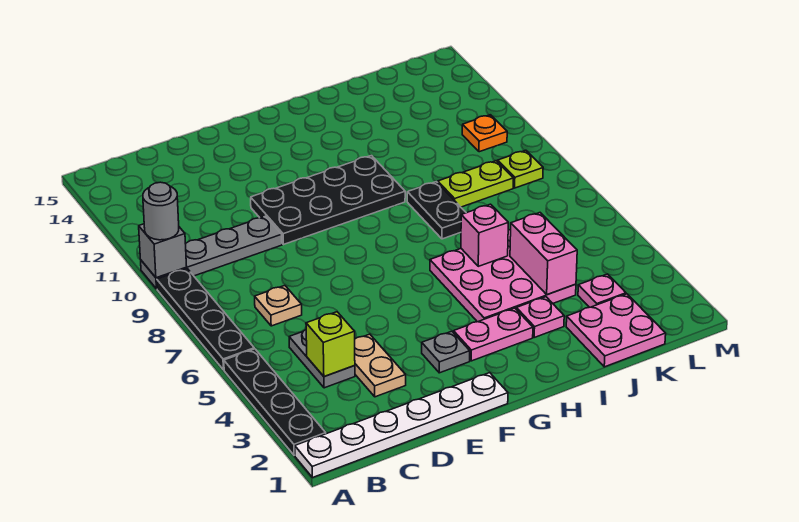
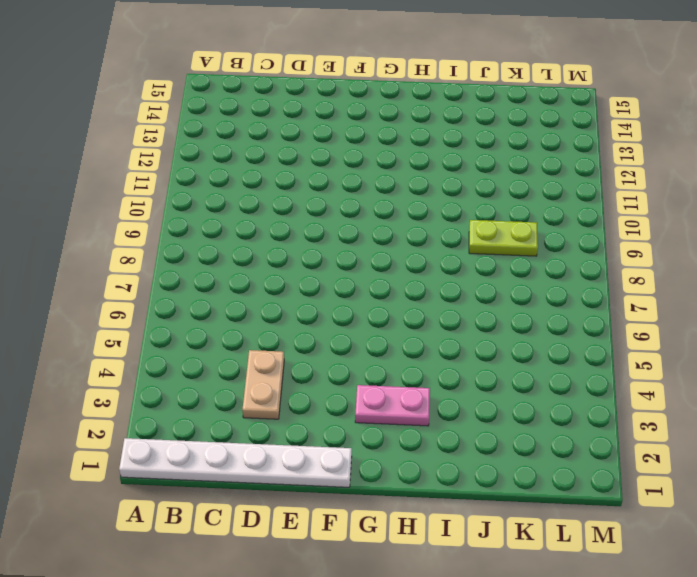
none -> black 1x4 plate [224,349,326,455]
none -> black 1x4 plate [157,269,254,370]
none -> grey 1x4 plate [141,216,282,289]

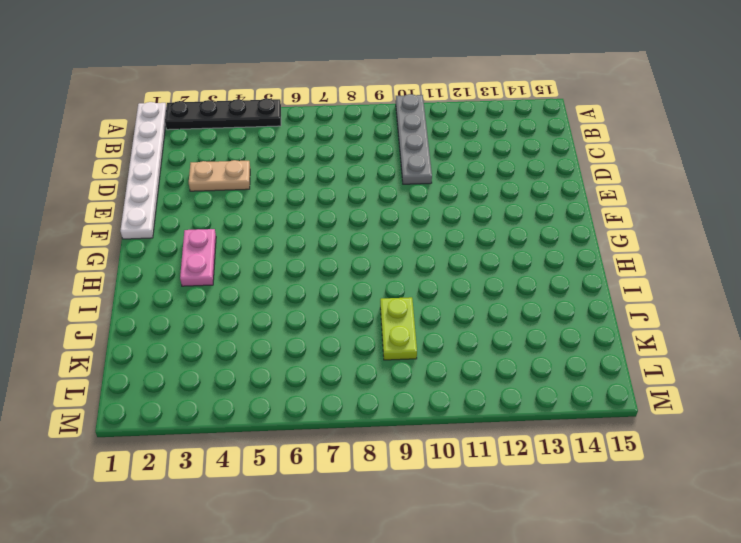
none -> black 1x4 plate [157,269,254,370]
none -> grey 1x2 plate [289,330,355,388]
none -> tan 1x1 plate [255,285,302,326]

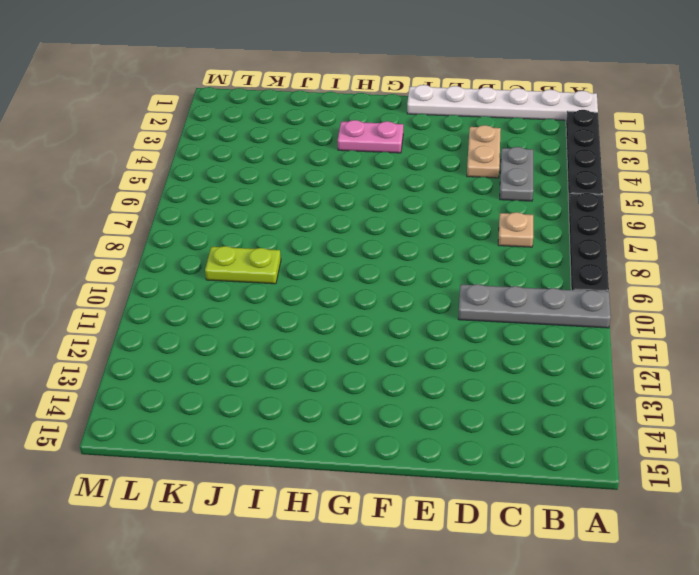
none -> black 2x4 plate [251,155,405,245]
none -> grey 1x1 plate [422,331,470,373]
none -> pink 3x3 plate [430,229,576,322]

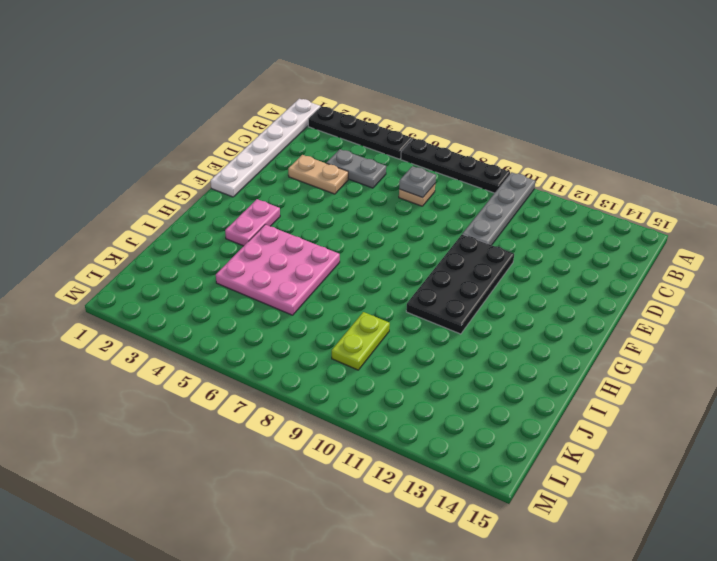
grey 1x1 plate [399,166,436,198] -> grey 1x1 plate moved to [422,331,470,373]
none -> pink 1x1 plate [516,297,564,337]
none -> black 1x2 plate [407,182,466,239]
none -> pink 2x2 plate [566,294,666,367]

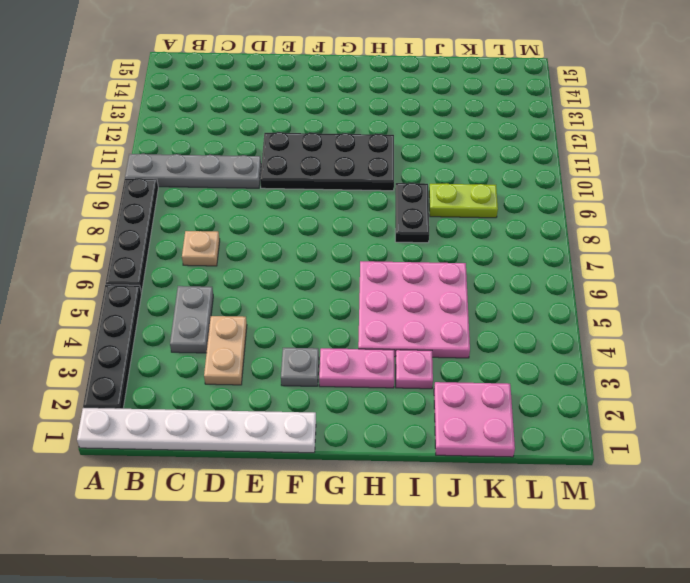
none -> pink 1x1 plate [578,274,626,307]
none -> lime 1x1 plate [498,150,543,188]
none -> orange 1x1 plate [462,115,507,152]

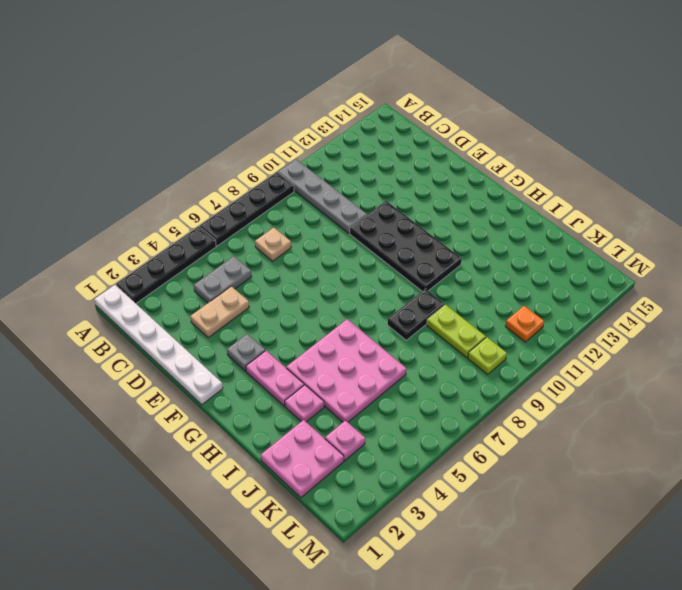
none -> grey 1x1 brick [139,224,187,278]
none -> lime 1x1 brick [306,312,355,377]
none -> pink 1x1 brick [461,204,508,266]

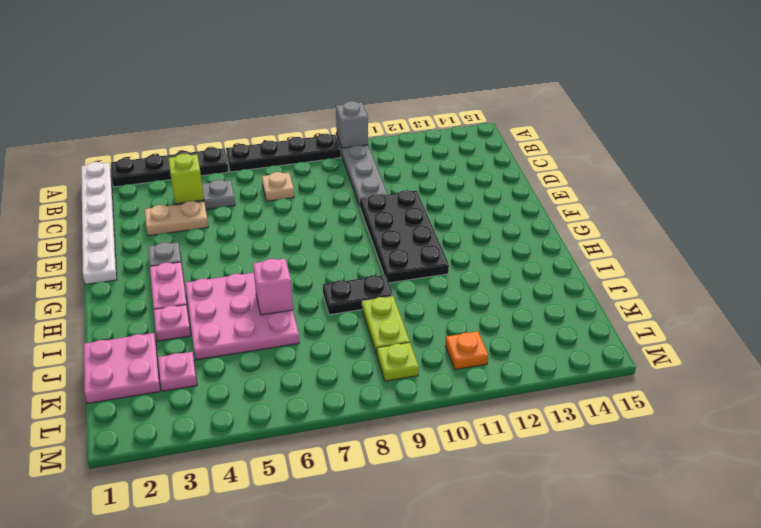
none -> pink 1x2 brick [510,213,577,295]
none -> grey 1x1 round brick [143,182,179,240]

